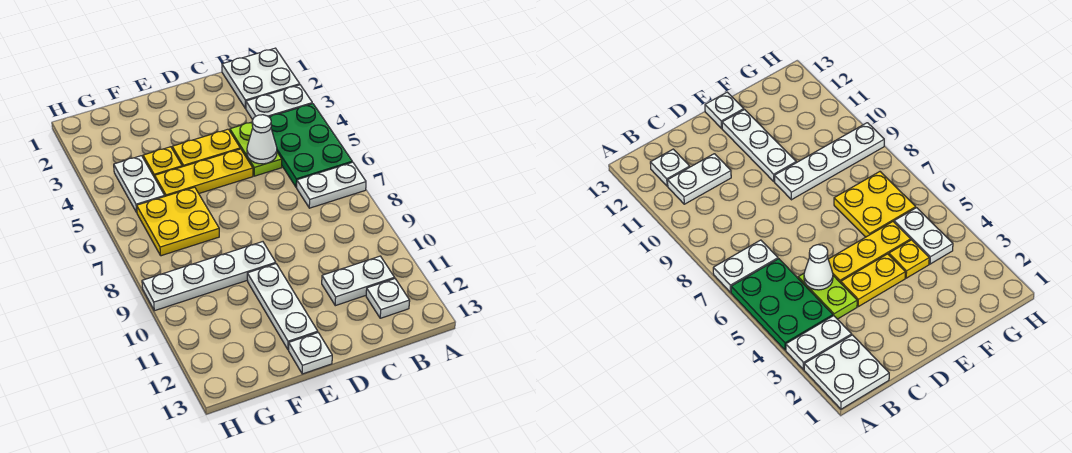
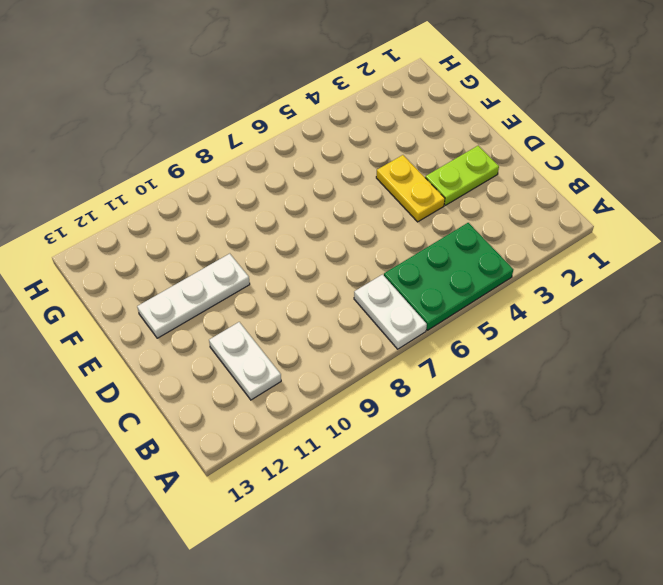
lime 1x2 plate [425,146,499,205] -> lime 1x2 plate moved to [230,122,282,176]
none -> white 2x2 plate [222,48,300,109]
none -> white 1x2 plate [246,85,312,120]
none -> white 1x1 plate [366,279,410,318]

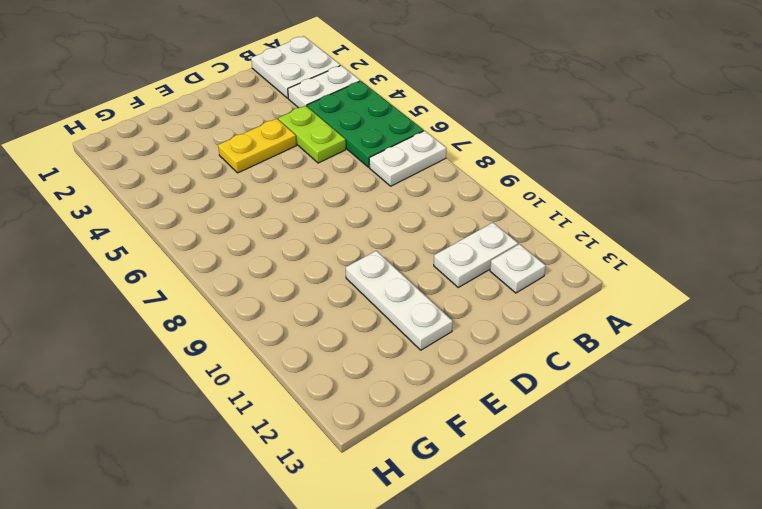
none -> yellow 1x3 plate [155,149,253,196]
none -> white 1x4 plate [142,242,276,311]
none -> white 1x1 plate [289,333,332,374]

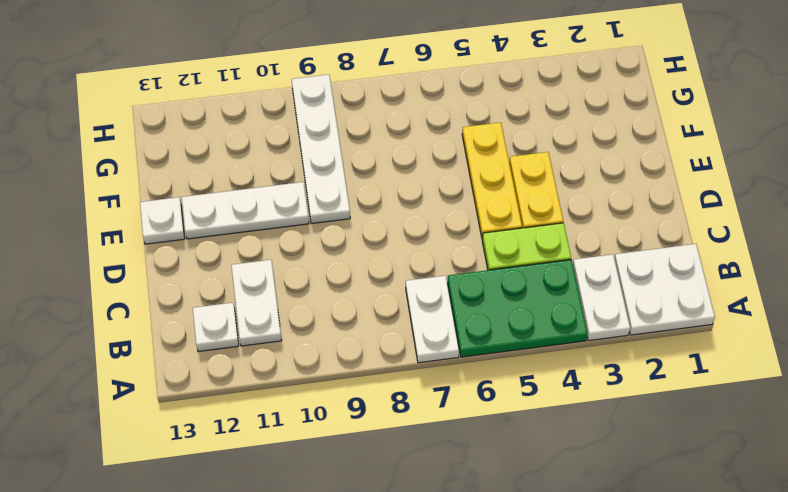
none -> yellow 1x1 plate [143,147,182,178]
none -> yellow 2x2 plate [137,187,219,256]
none -> white 1x2 plate [114,156,165,212]

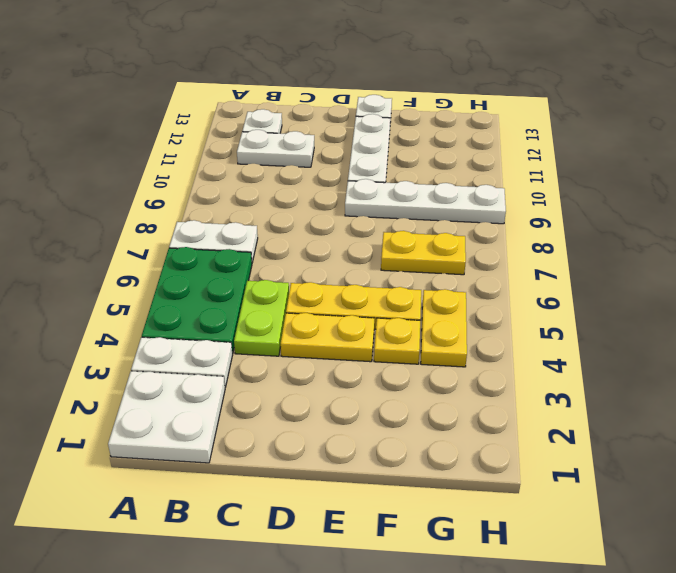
yellow 1x2 plate [381,231,466,275] -> yellow 2x2 plate [137,187,219,256]
yellow 1x2 plate [421,289,467,367] -> white 1x2 plate [114,156,165,212]
none -> white 1x1 cone [247,115,277,164]

